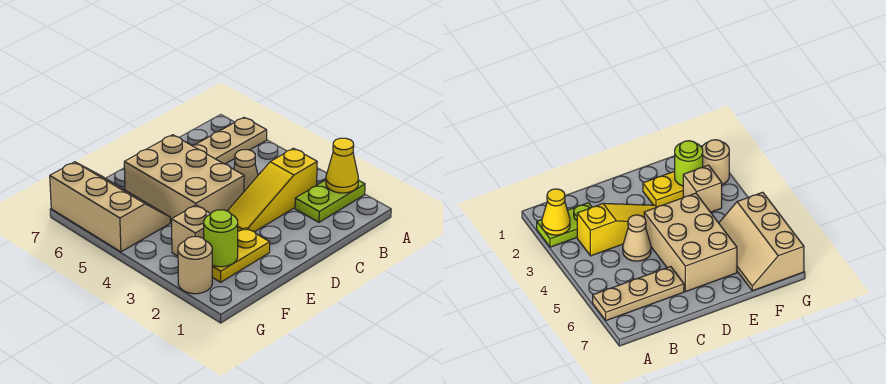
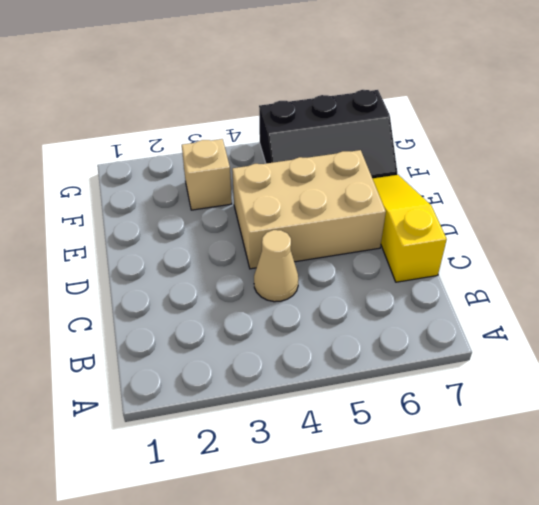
yellow 1x3 slope [373,175,447,282] -> yellow 1x3 slope moved to [228,148,317,232]
black 2x3 slope [259,90,397,178] -> tan 2x3 slope [50,162,170,252]
none -> lime 1x2 plate [295,180,365,222]
none -> tan 1x3 plate [193,118,267,164]

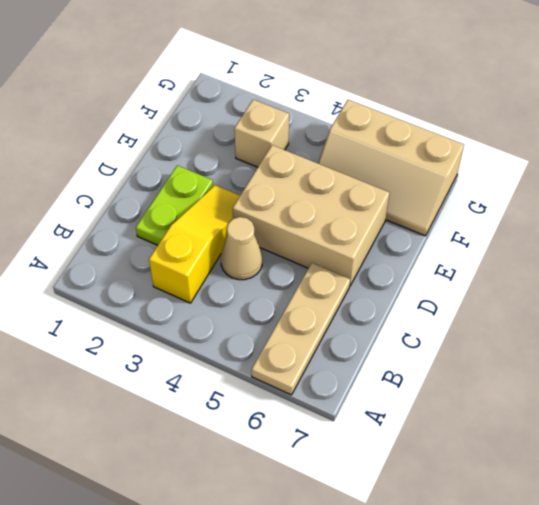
lime 1x2 plate [136,165,213,245] -> lime 1x2 plate moved to [295,180,365,222]
none -> yellow 1x2 plate [212,228,270,282]
none -> tan 1x1 round brick [178,237,212,294]

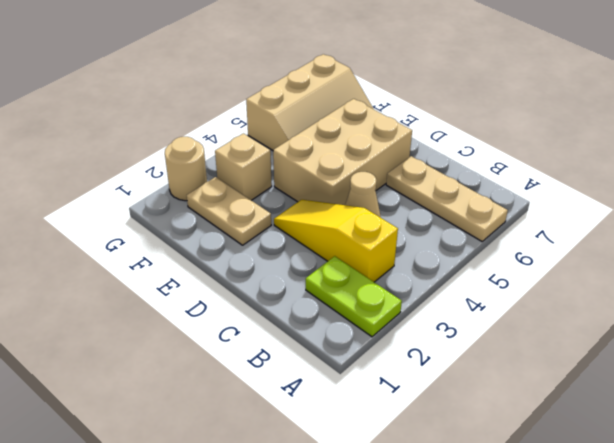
tan 1x2 plate [187,177,271,245] -> yellow 1x2 plate [212,228,270,282]
none -> yellow 1x1 cone [326,138,358,193]
none -> lime 1x1 round brick [204,210,238,267]

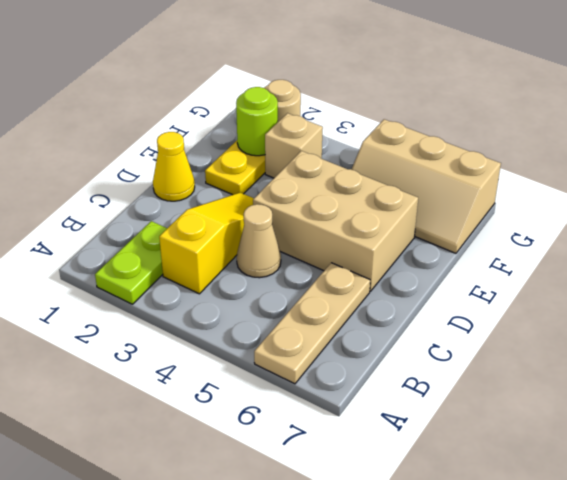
yellow 1x1 cone [153,132,195,201] -> yellow 1x1 cone moved to [326,138,358,193]

